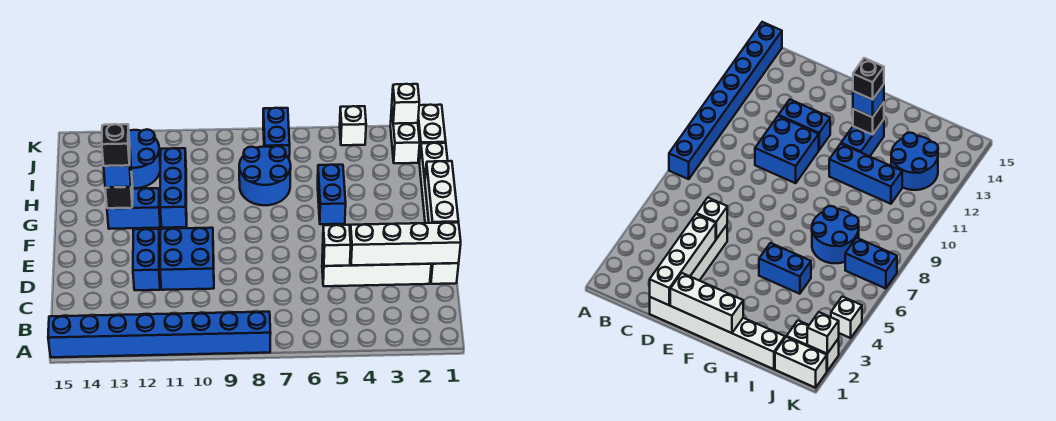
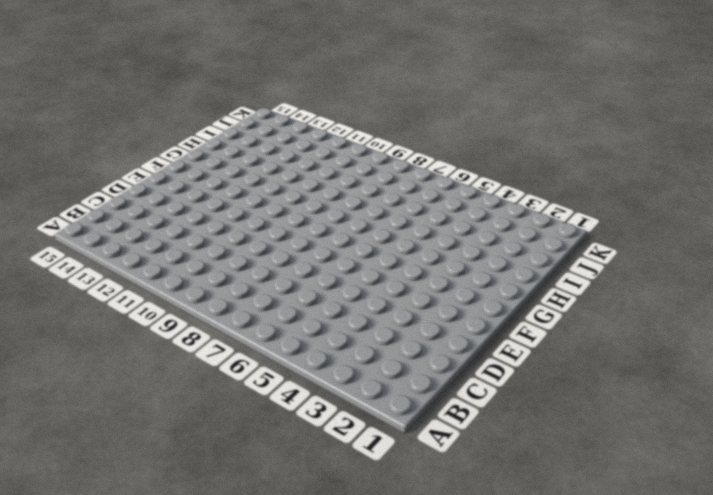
none -> blue 1x8 brick [48,312,271,357]
none -> white 1x6 brick [419,143,459,284]
none -> white 1x4 brick [322,254,431,286]

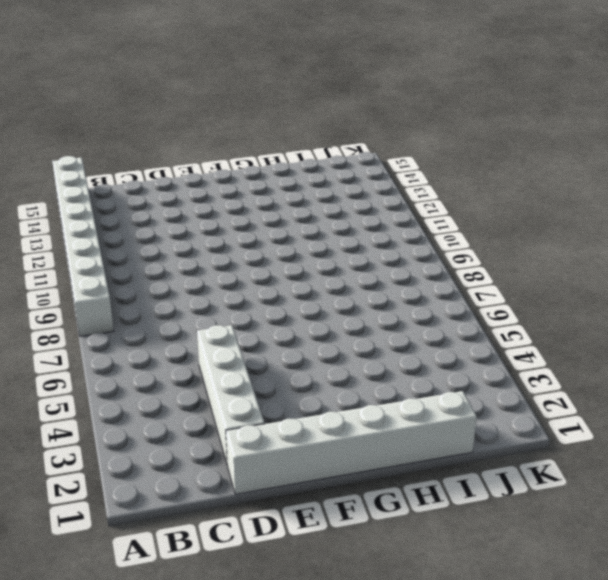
white 1x8 brick [52,156,114,336] -> blue 1x8 brick [48,312,271,357]
none -> blue 2x2 brick [160,228,214,290]
none -> blue 1x2 brick [133,229,160,290]
none -> blue 1x2 brick [318,165,346,224]

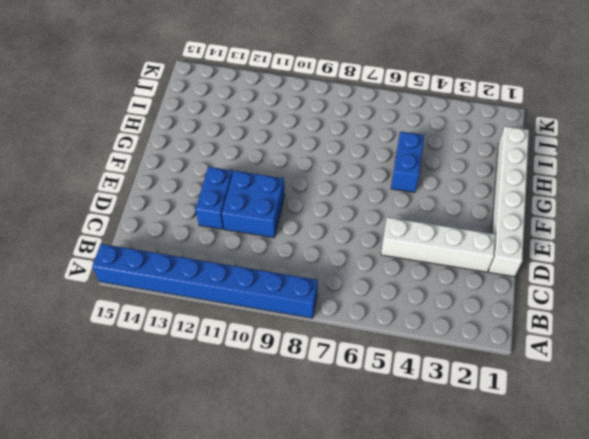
none -> blue 1x3 brick [160,148,187,228]
none -> blue 1x2 brick [107,188,160,229]
none -> blue 2x2 round brick [239,146,291,205]

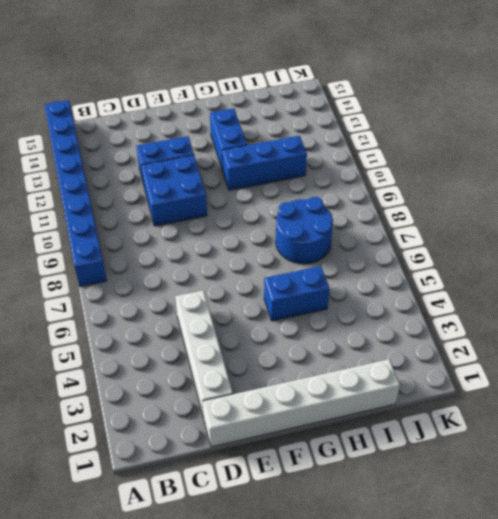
none -> blue 2x2 round brick [129,129,160,188]
none -> white 1x2 brick [418,105,446,163]
none -> white 1x2 brick [390,109,420,163]

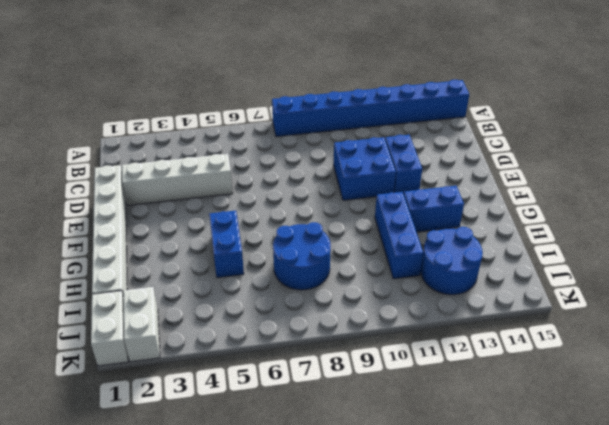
none -> blue 1x2 brick [263,108,290,158]
none -> white 1x1 brick [340,106,366,145]
none -> white 1x4 brick [350,222,461,265]

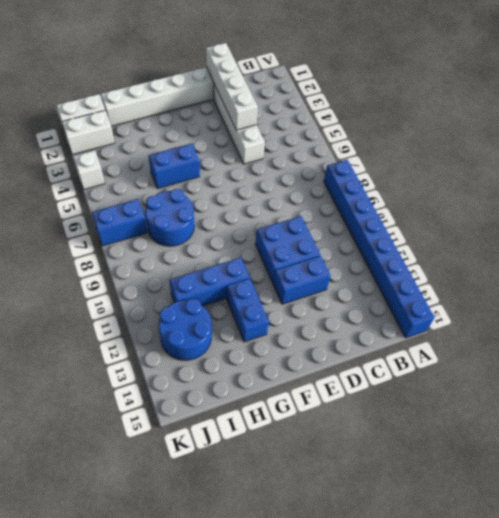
none -> white 1x1 brick [323,225,351,266]
none -> white 1x3 brick [425,161,459,223]
none -> black 1x1 brick [105,172,133,208]

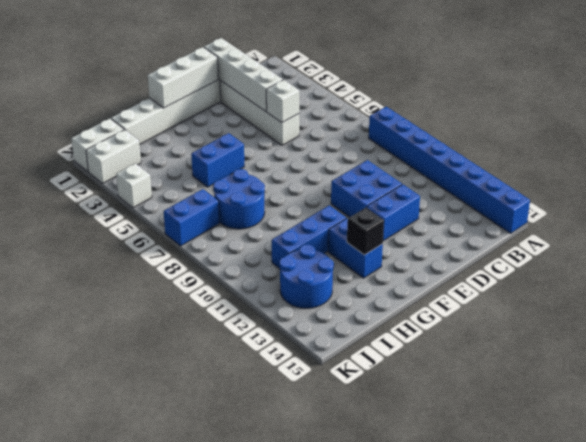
none -> white 1x1 brick [392,84,419,124]
none -> blue 1x1 brick [104,157,131,187]
none -> black 1x1 brick [102,124,130,166]

